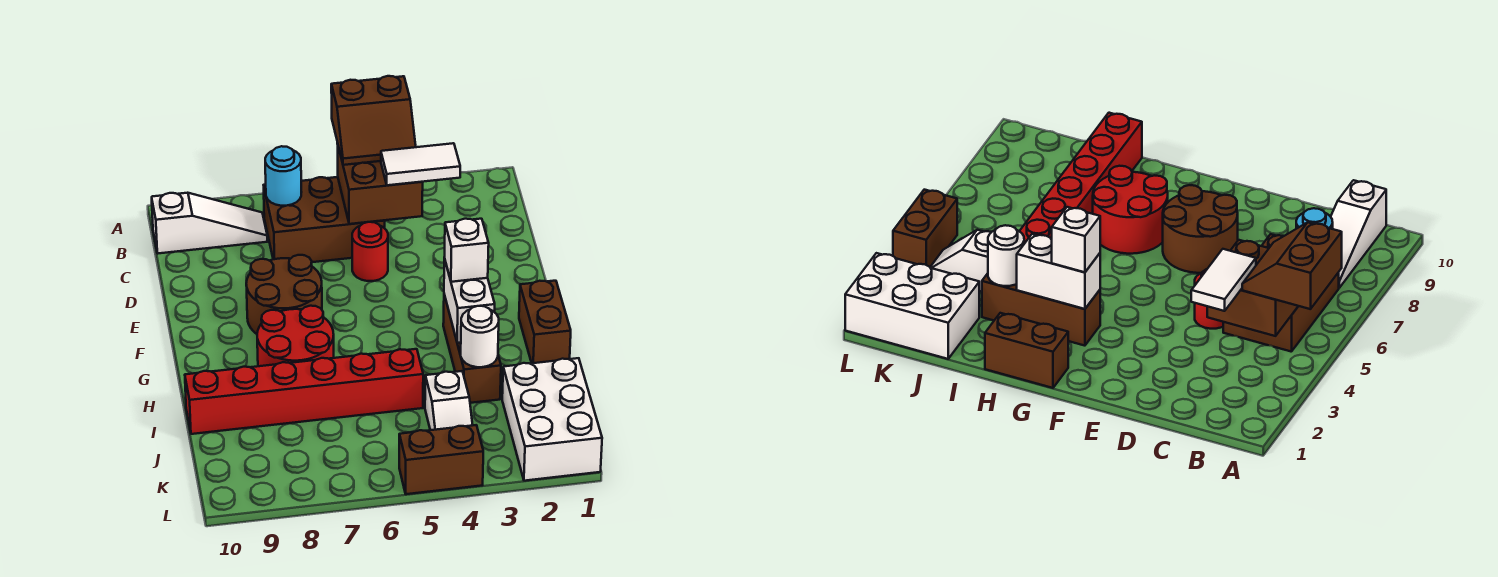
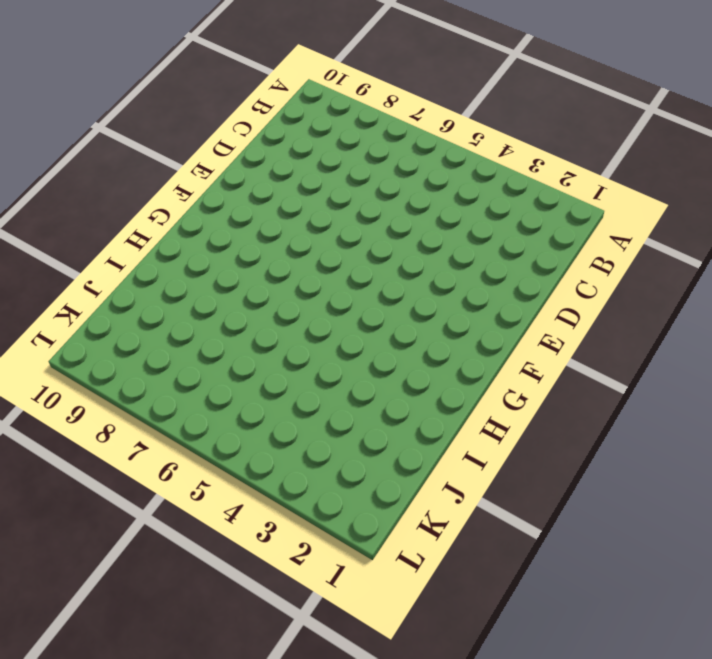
none -> brown 2x3 brick [264,177,385,262]
none -> white 1x3 slope [152,193,268,253]
none -> red 1x1 round brick [352,222,388,281]

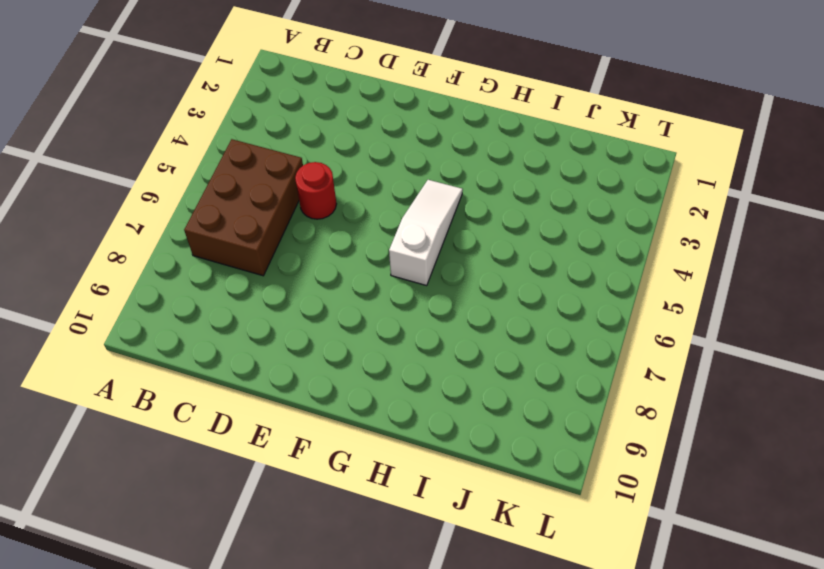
white 1x3 slope [389,180,463,285] -> white 1x3 slope moved to [152,193,268,253]
none -> brown 2x2 round brick [246,255,322,334]
none -> brown 1x2 brick [519,281,571,363]
none -> brown 1x3 brick [443,295,501,403]

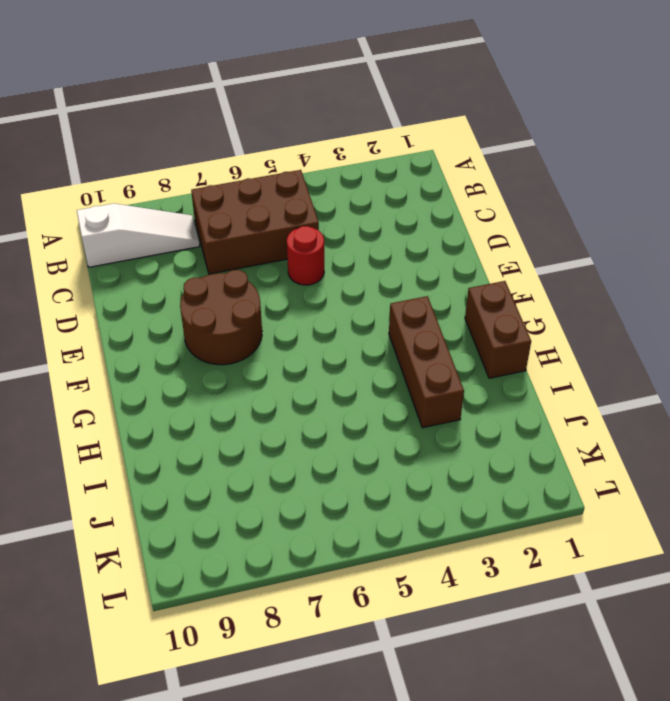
none -> red 2x2 round brick [257,306,334,366]
none -> red 1x6 brick [185,349,423,434]
none -> white 2x3 brick [502,358,602,481]

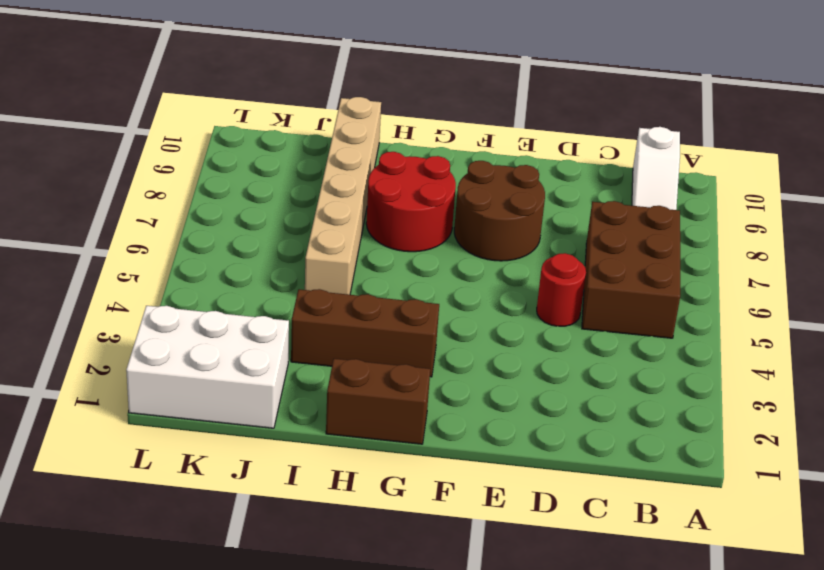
tan 1x6 brick [305,97,381,295] -> red 1x6 brick [185,349,423,434]
none -> white 1x2 slope [425,371,473,430]
none -> brown 1x2 brick [399,425,483,494]
none -> brown 2x2 brick [337,143,423,224]

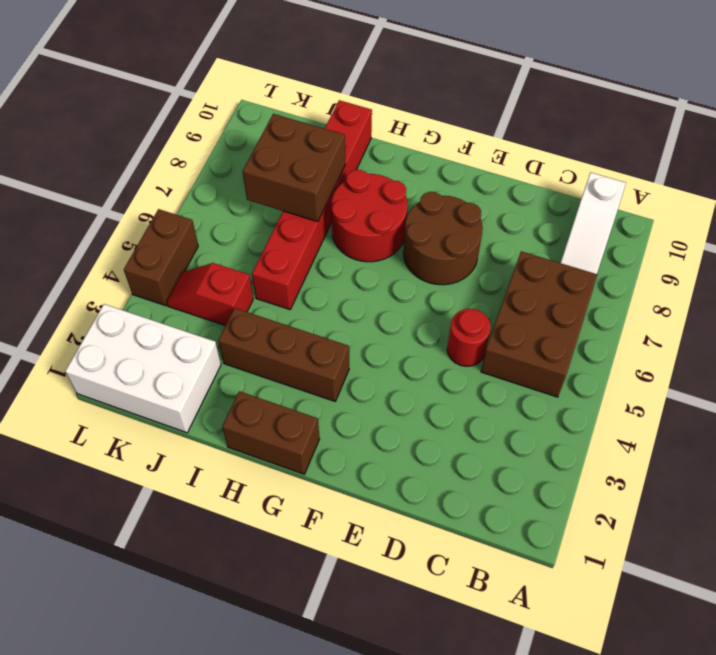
brown 2x2 brick [243,114,345,222] -> brown 2x2 brick moved to [337,143,423,224]
red 1x2 slope [167,263,253,326] -> white 1x2 slope [425,371,473,430]
none -> cyan 1x1 round brick [265,146,301,206]
none -> white 1x2 brick [444,258,495,343]
none -> white 1x1 round brick [461,306,499,367]

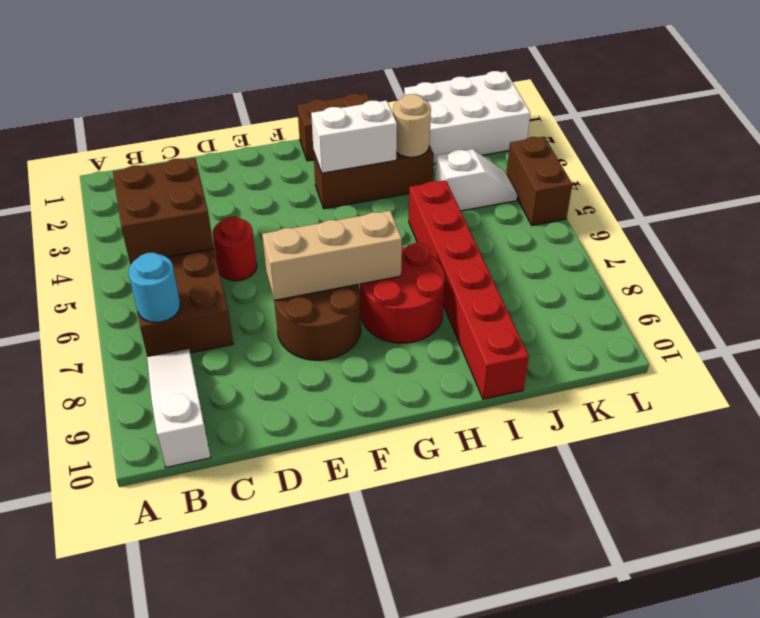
tan 1x3 brick [262,211,402,300] -> none
tan 1x1 round brick [393,94,431,157] -> white 1x1 round brick [461,306,499,367]
none -> brown 2x2 slope [331,76,416,165]
none -> white 1x2 tile [381,143,460,185]
none -> white 1x1 brick [444,219,489,282]

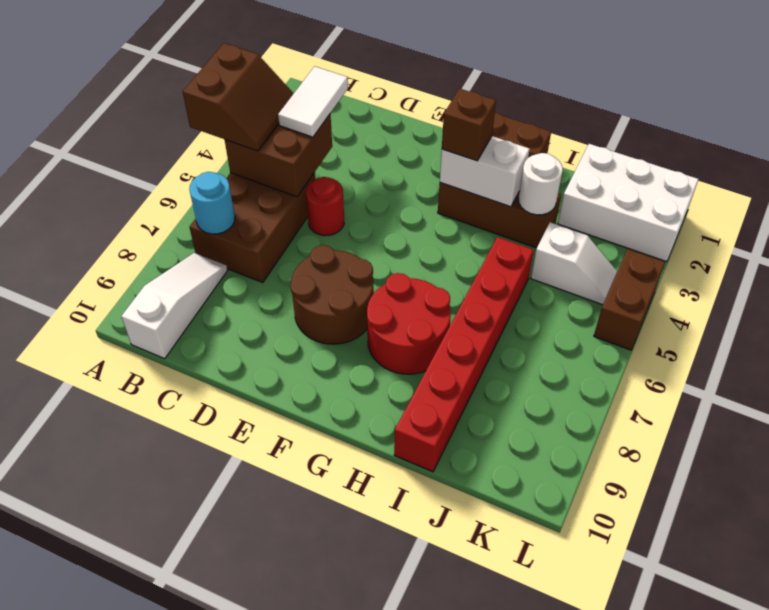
brown 1x1 brick [442,89,496,161] -> white 1x1 brick [444,219,489,282]

